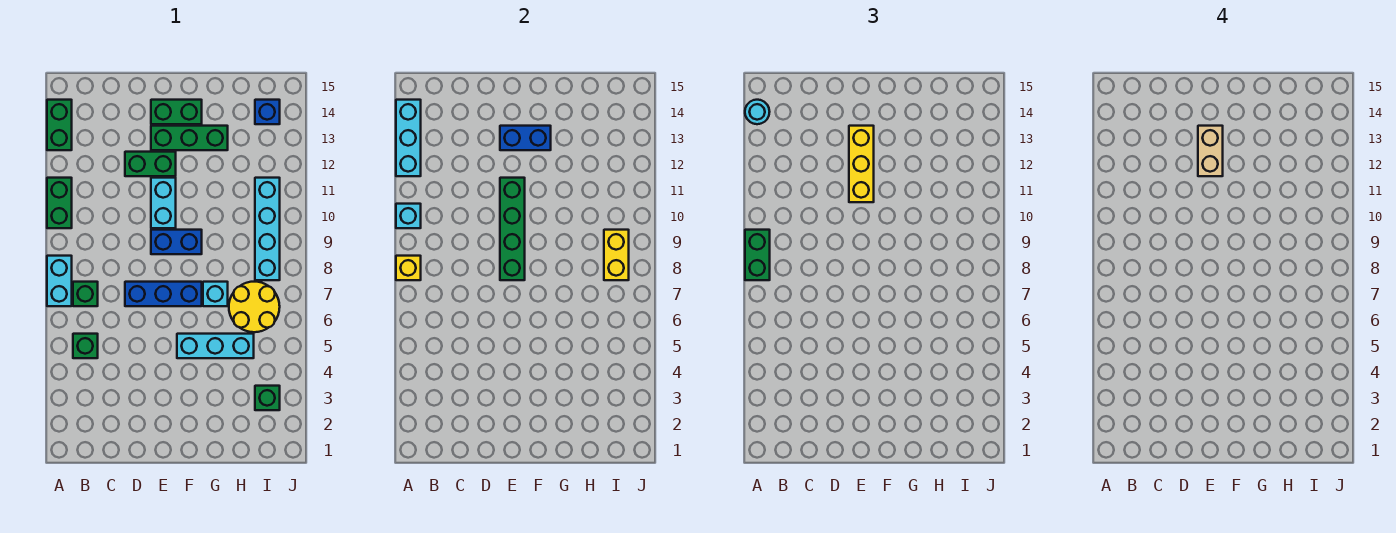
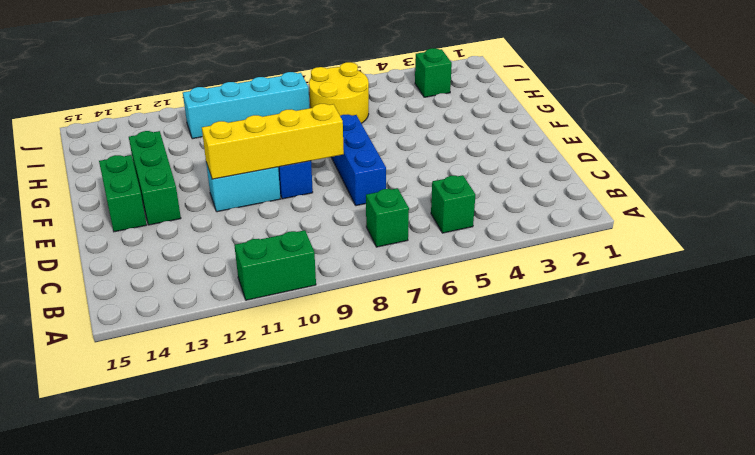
yellow 1x4 brick [202,104,344,179] -> green 1x4 brick [500,178,525,280]
none -> cyan 1x2 brick [47,256,72,306]
none -> green 1x2 brick [47,100,72,150]
none -> green 1x2 brick [125,152,176,176]

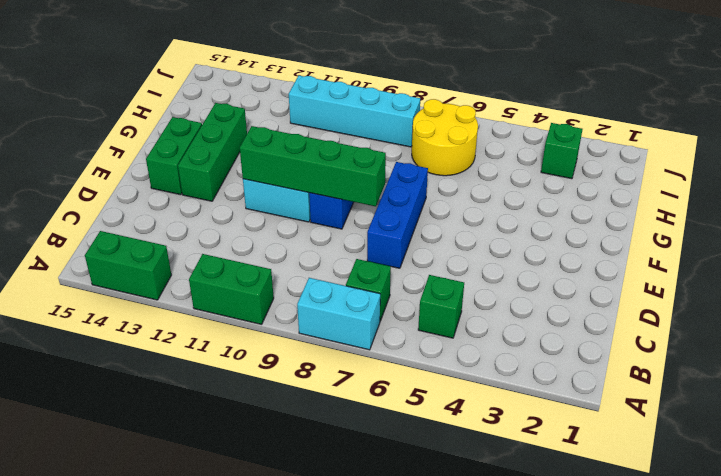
none -> green 1x2 brick [125,152,176,176]
none -> cyan 1x3 brick [177,334,254,358]
none -> cyan 1x1 brick [203,282,228,306]

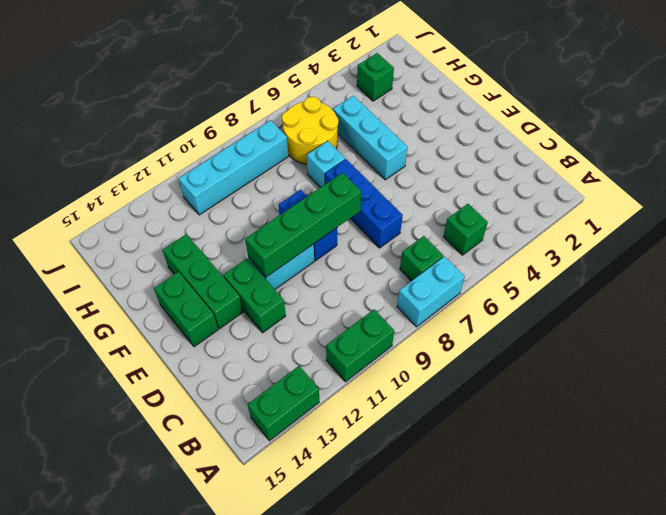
none -> blue 1x1 brick [255,100,280,124]
none -> yellow 1x1 brick [396,256,421,280]
none -> cyan 1x1 brick [396,204,421,228]

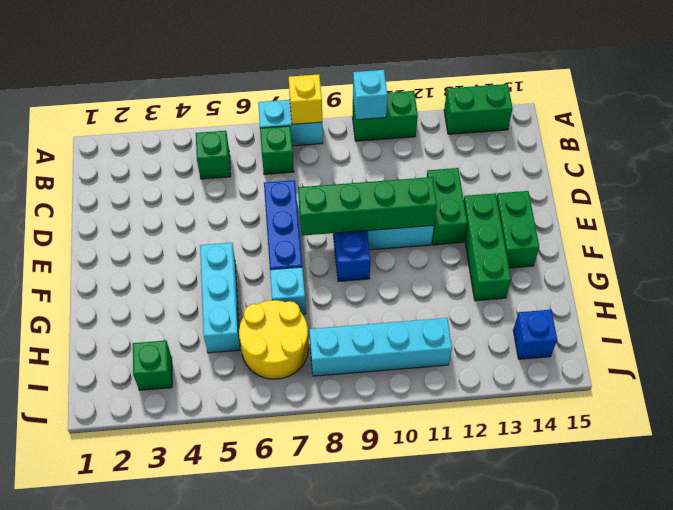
none -> cyan 1x3 brick [396,100,421,176]
none -> blue 1x2 brick [500,126,551,150]
none -> yellow 1x2 brick [604,230,629,280]

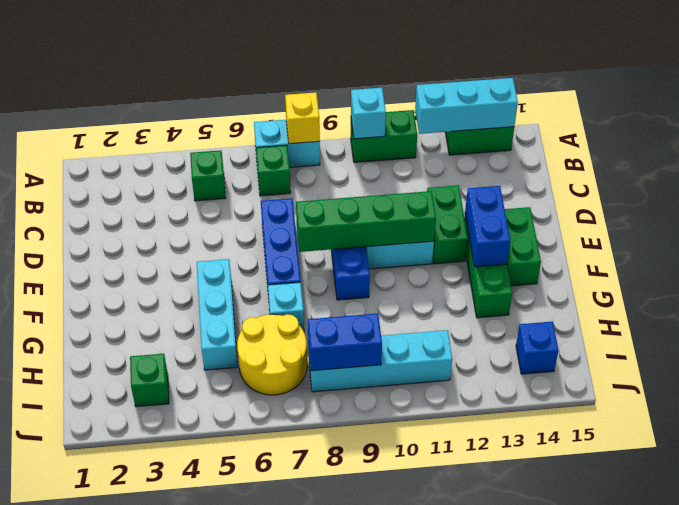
blue 1x2 brick [308,313,382,371] -> yellow 1x2 brick [604,230,629,280]
none -> green 1x2 brick [745,230,770,280]
none -> cyan 1x1 round brick [745,100,770,124]
none -> yellow 1x3 brick [849,126,874,202]

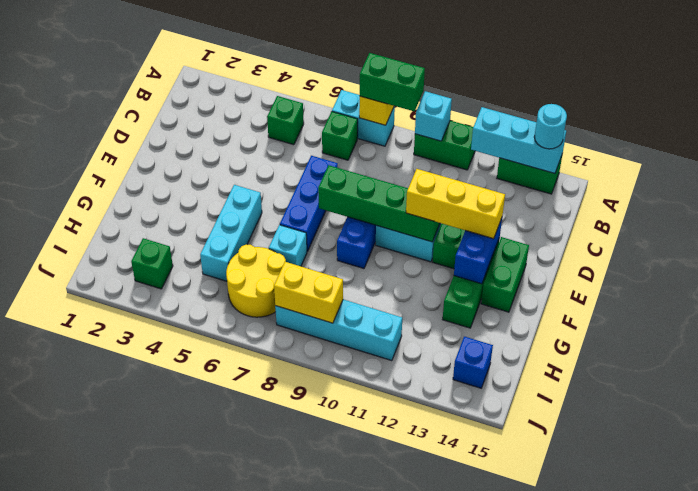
none -> tan 1x2 brick [1198,126,1223,176]

